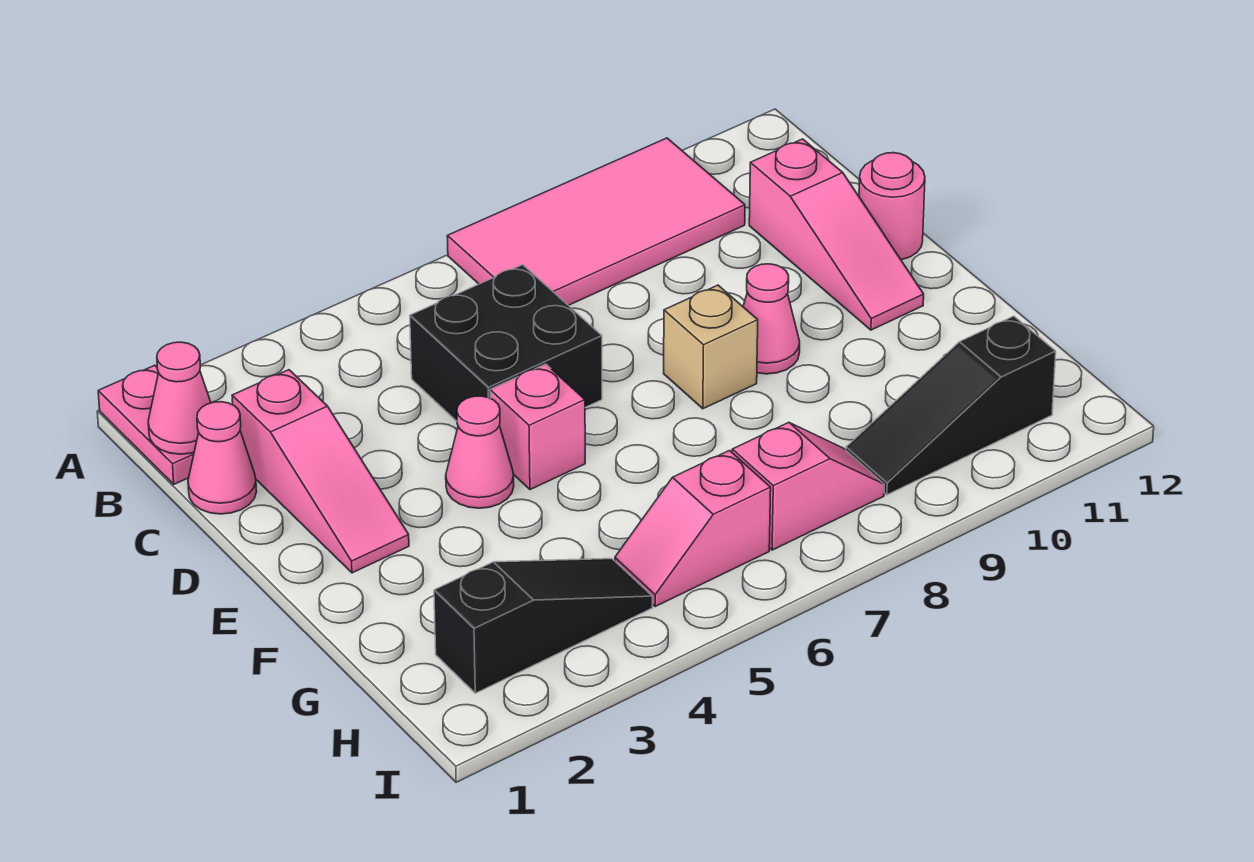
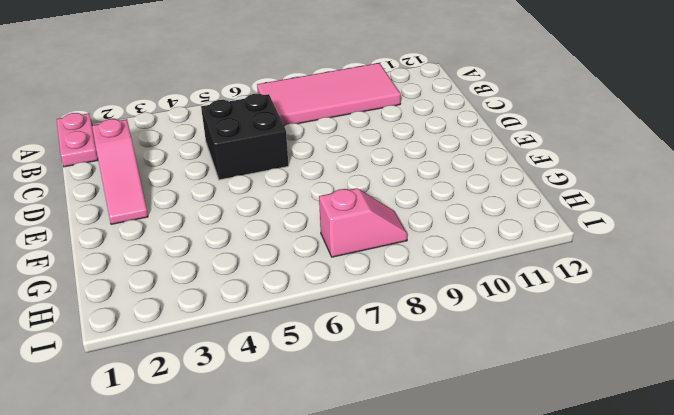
none -> pink 1x1 cone [188,402,257,514]
none -> pink 1x3 slope [749,139,924,330]
none -> pink 1x1 round brick [859,153,925,260]

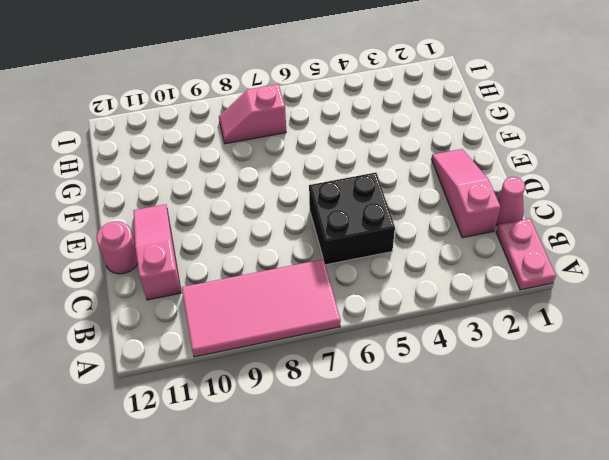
none -> pink 1x1 cone [446,396,514,508]
none -> pink 1x1 brick [490,364,585,490]
none -> tan 1x1 brick [664,285,758,409]

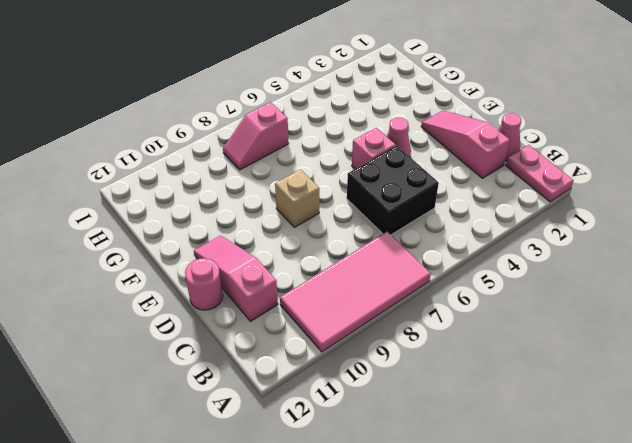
none -> pink 1x1 cone [743,264,800,374]
none -> black 1x3 slope [434,559,652,693]
none -> pink 1x2 slope [615,451,771,606]

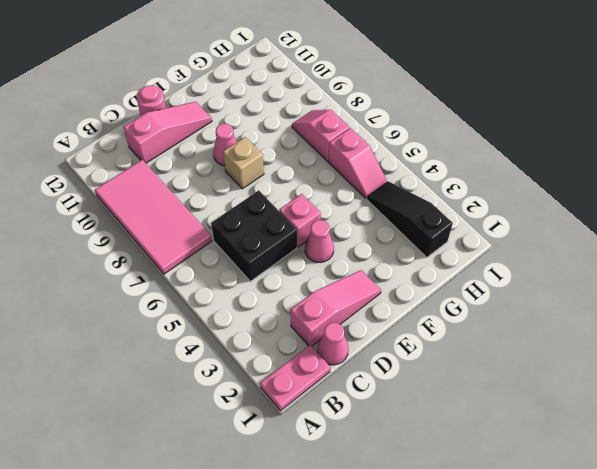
none -> black 1x3 slope [846,316,1056,495]
none -> pink 1x1 cone [148,342,211,454]

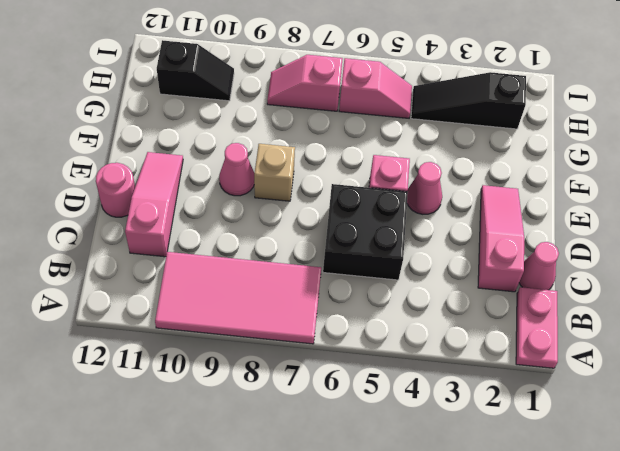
black 1x2 slope [157,40,234,101] -> black 1x3 slope [846,316,1056,495]
none -> pink 1x1 cone [148,342,211,454]

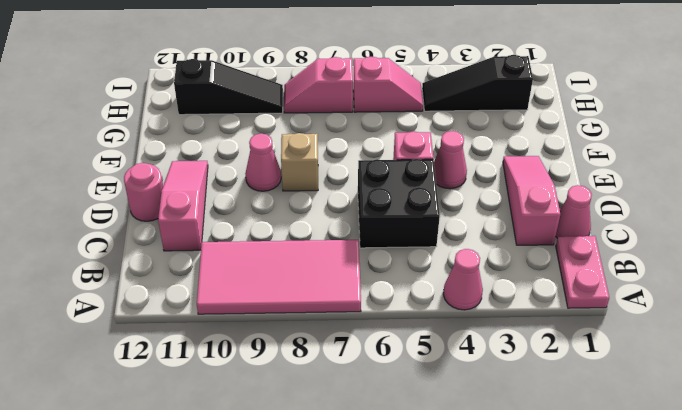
pink 1x1 cone [443,249,483,310] -> pink 1x1 cone moved to [148,342,211,454]

